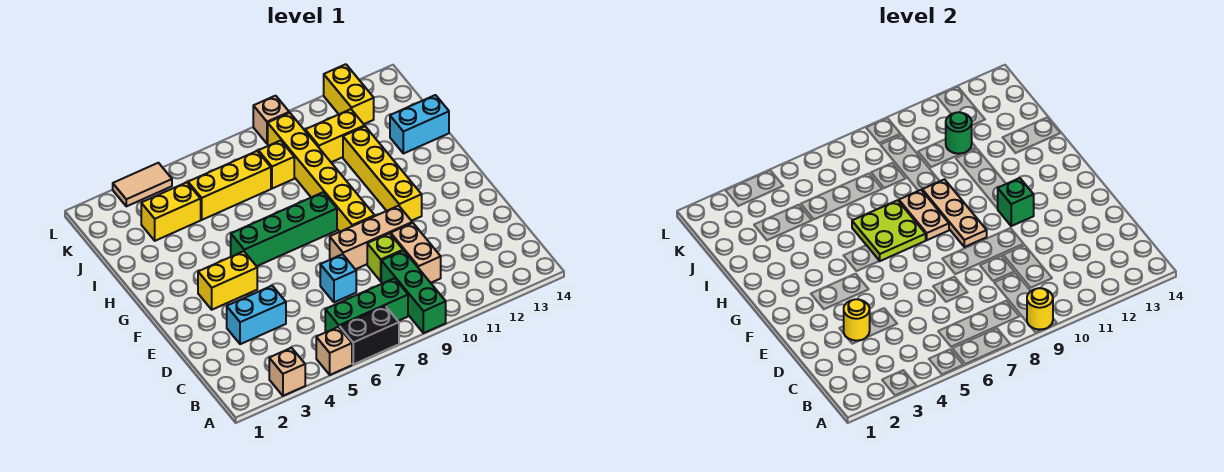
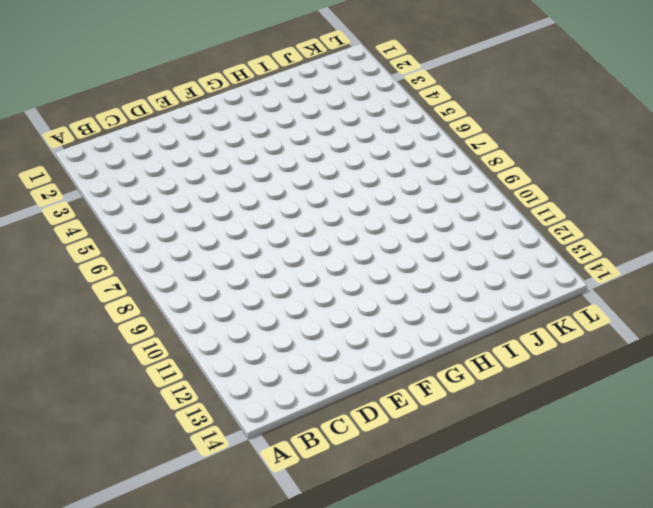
none -> tan 1x1 brick [269,348,305,396]
none -> tan 1x1 brick [316,327,352,375]
none -> black 1x2 brick [340,306,399,364]

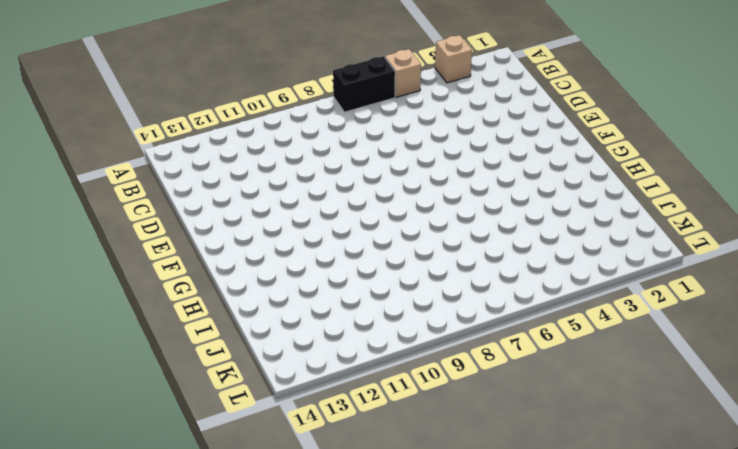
none -> green 1x3 brick [381,251,446,333]
none -> green 1x3 brick [325,278,408,332]
none -> tan 1x2 brick [391,223,441,283]

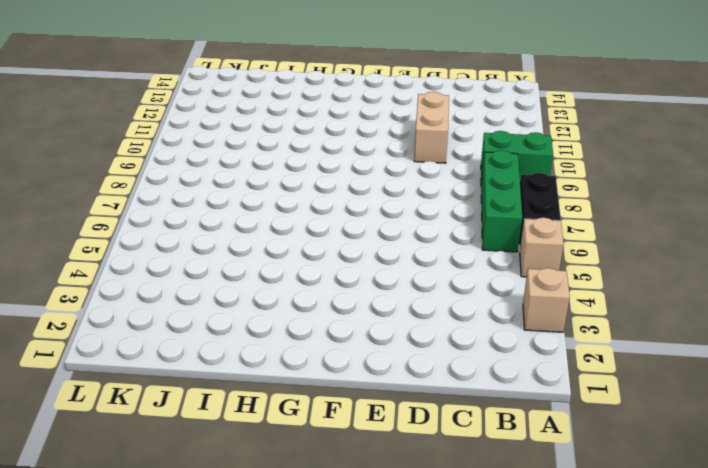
green 1x2 brick [481,131,553,182] -> green 1x3 brick [381,251,446,333]
tan 1x2 brick [414,92,449,163] -> tan 1x2 brick turned to [391,223,441,283]
none -> cyan 1x2 brick [227,286,286,344]
none -> cyan 1x1 brick [320,254,356,302]
none -> lime 1x1 brick [367,233,403,281]

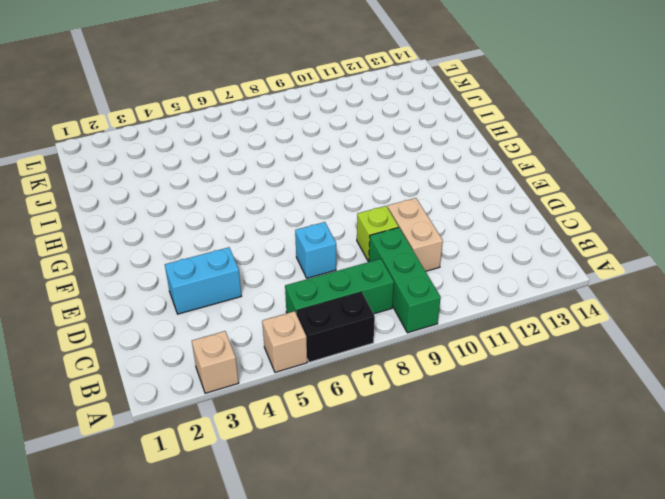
none -> tan 1x3 brick [330,206,412,269]
none -> yellow 1x2 brick [198,251,257,310]
none -> yellow 1x6 brick [268,113,375,232]

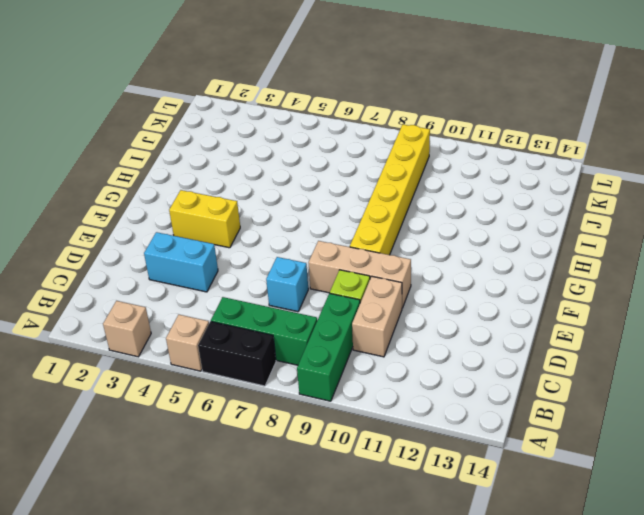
none -> yellow 1x4 brick [343,127,422,221]
none -> green 1x4 brick [231,192,337,266]
none -> cyan 1x2 brick [390,95,449,154]

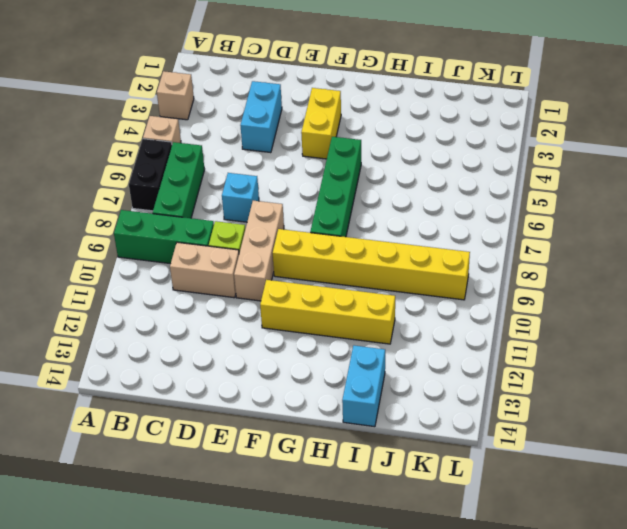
none -> yellow 1x2 brick [141,182,201,241]
none -> yellow 1x3 brick [188,151,271,220]
none -> yellow 1x1 brick [258,140,294,189]

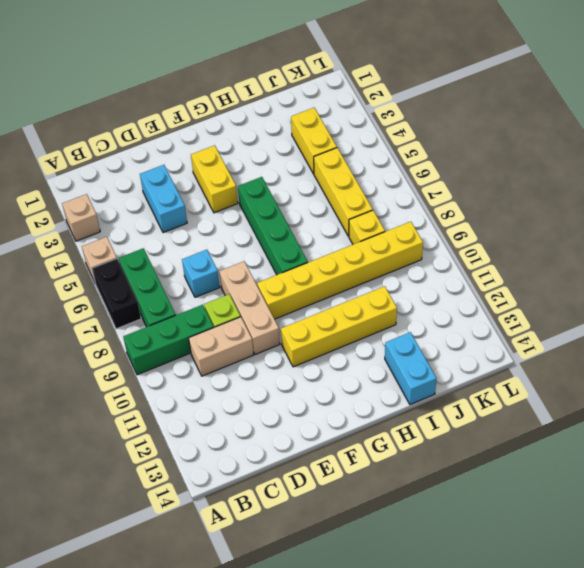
none -> yellow 1x2 brick [305,109,365,162]
none -> yellow 1x2 brick [324,64,374,124]
none -> tan 1x2 tile [113,163,172,206]

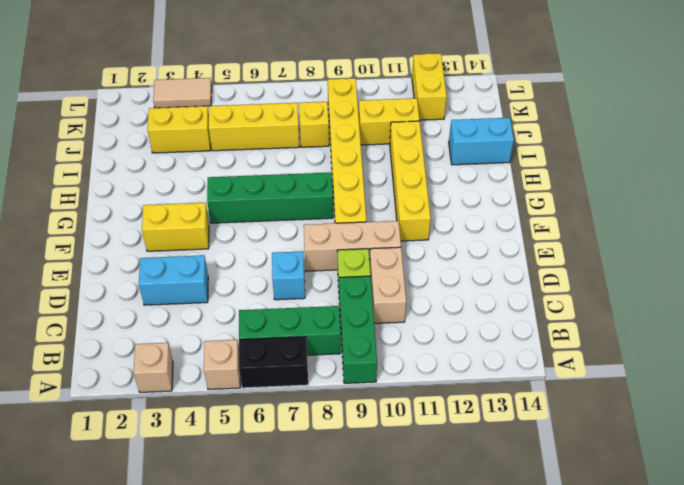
none -> tan 1x1 brick [253,96,289,144]
none -> yellow 1x1 round brick [1027,288,1053,330]
none -> yellow 1x1 round brick [844,299,870,341]

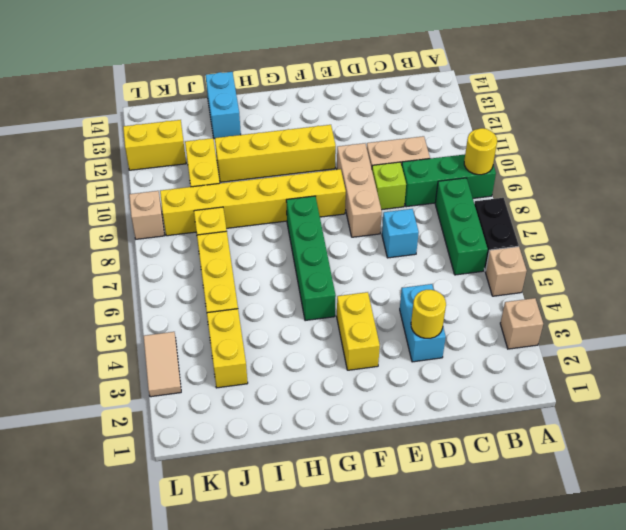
none -> tan 1x3 plate [922,179,987,247]
none -> green 1x1 brick [998,178,1034,226]
none -> lime 2x2 plate [852,200,926,261]

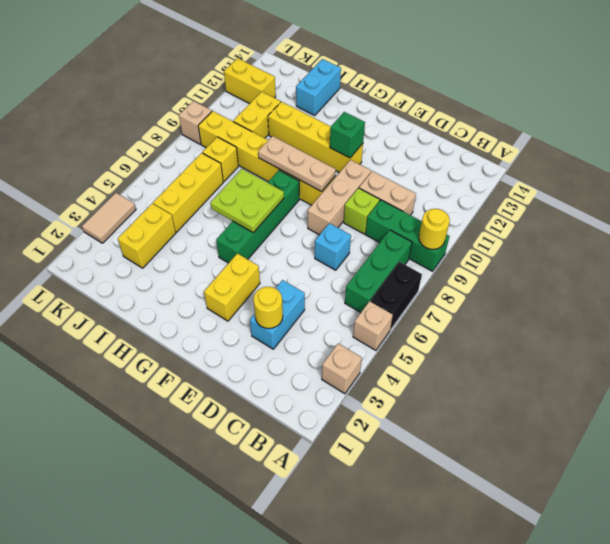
none -> tan 1x2 plate [899,190,949,240]
none -> green 1x1 round brick [946,112,972,154]

